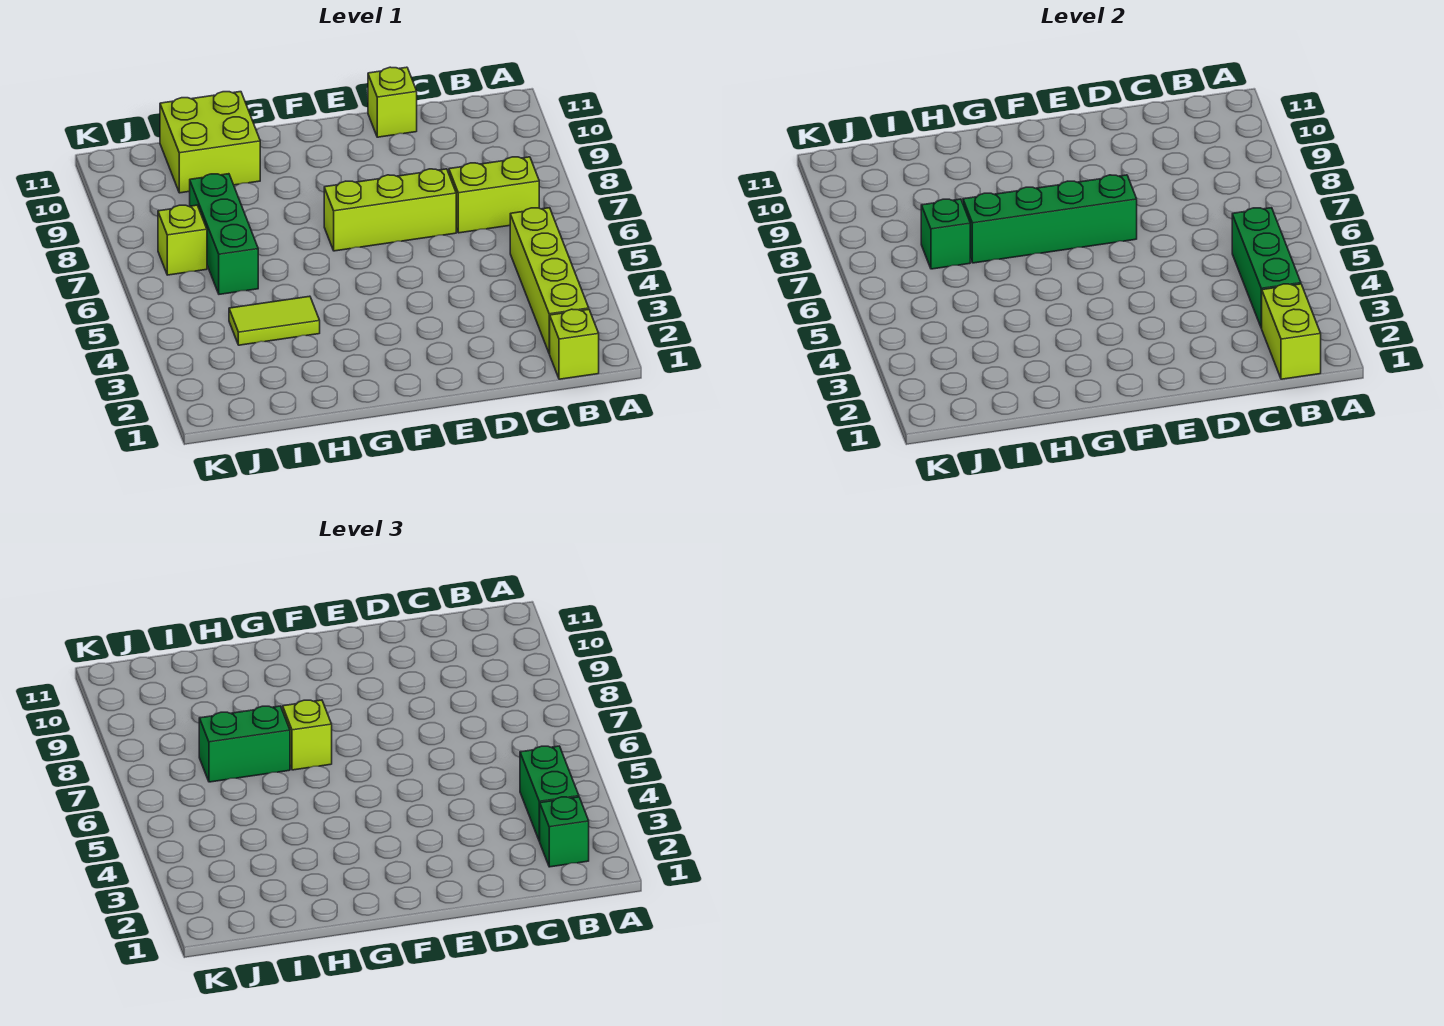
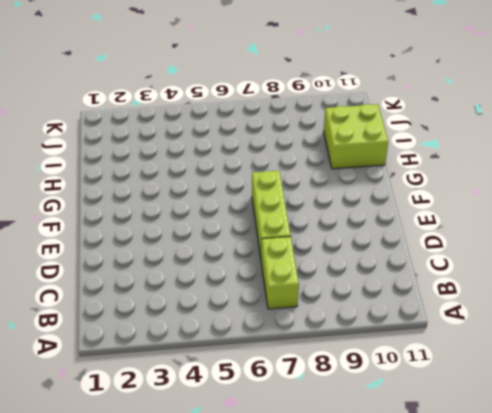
none -> lime 1x1 brick [550,309,599,379]
none -> lime 1x4 brick [510,208,589,354]
none -> lime 1x1 brick [368,67,417,137]

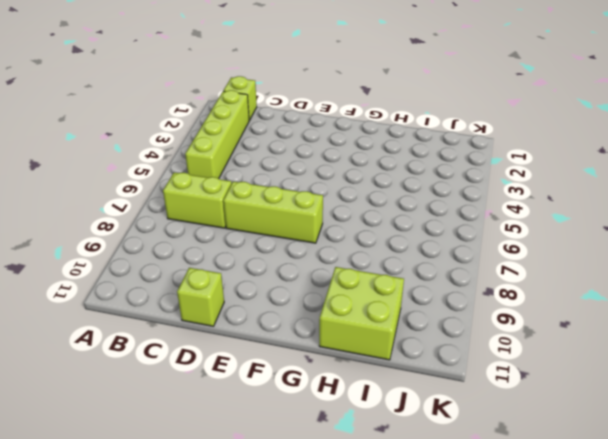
none -> lime 1x2 tile [229,296,320,345]
none -> green 1x3 brick [190,174,258,294]
none -> lime 1x1 brick [158,205,207,275]

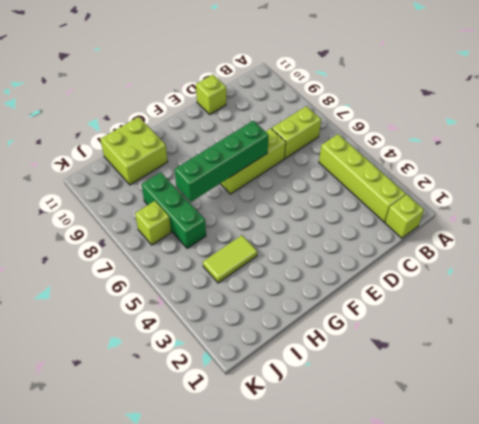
none -> lime 1x2 brick [1262,284,1321,379]
none -> green 1x3 brick [1232,208,1301,328]
none -> green 1x1 brick [921,199,970,269]

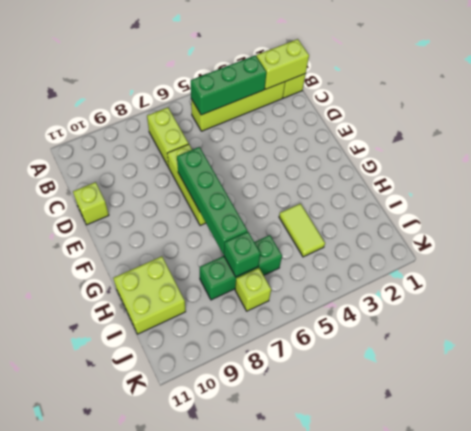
none -> green 1x1 brick [540,797,589,867]
none -> green 1x2 brick [520,746,579,841]
none -> lime 1x1 brick [283,700,332,770]

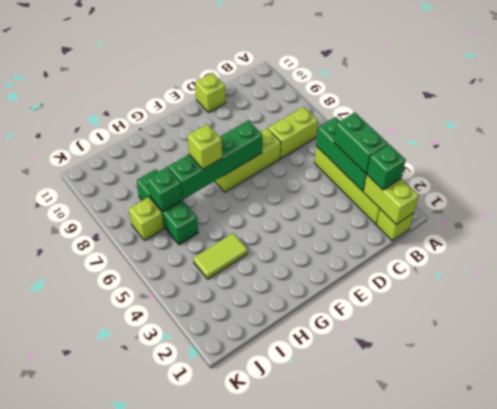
none -> lime 2x2 brick [160,92,260,193]
none -> green 1x2 brick [199,706,290,782]

